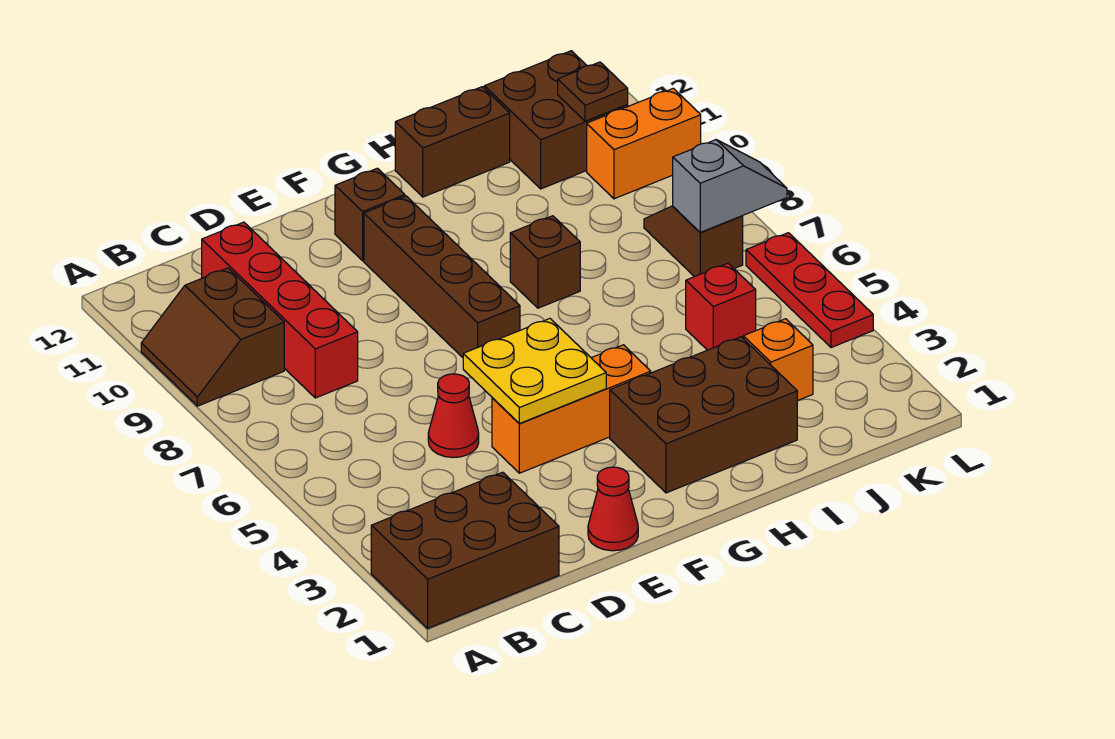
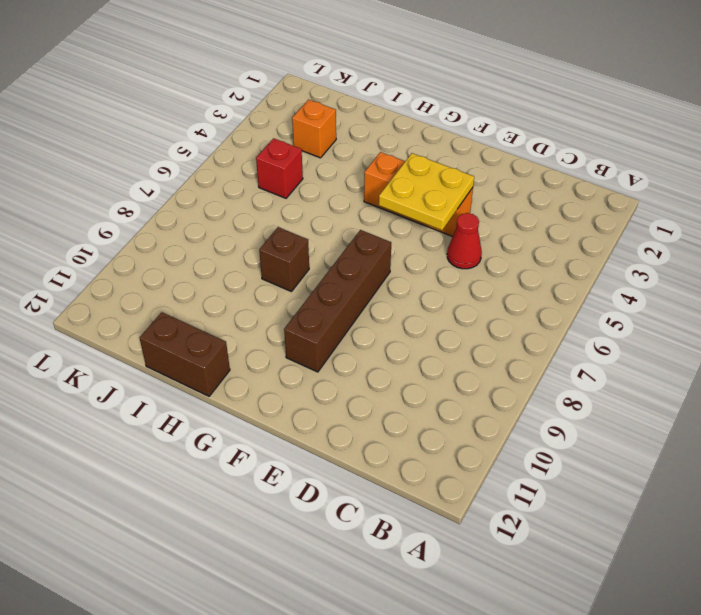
none -> brown 2x3 brick [371,472,559,628]
none -> brown 2x2 slope [141,268,284,406]
none -> red 1x4 brick [202,222,358,398]

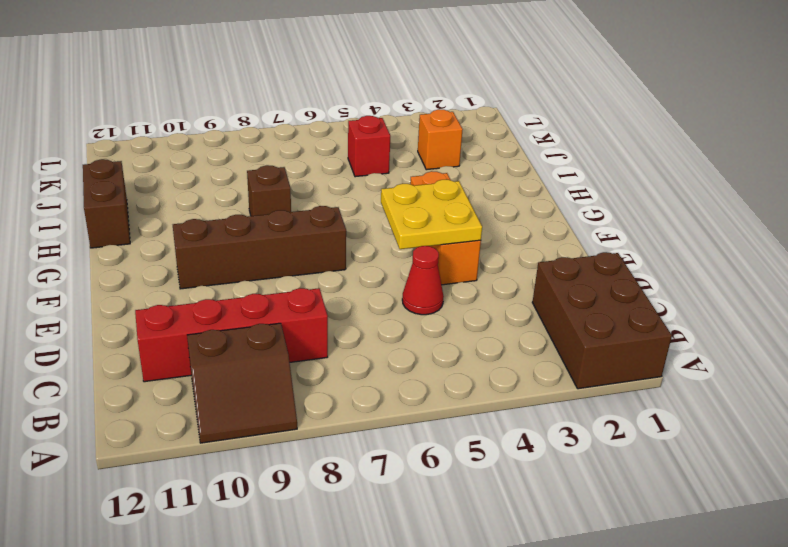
none -> red 1x1 cone [588,467,638,551]
none -> brown 1x1 brick [335,168,405,261]
none -> brown 2x3 brick [610,337,797,493]

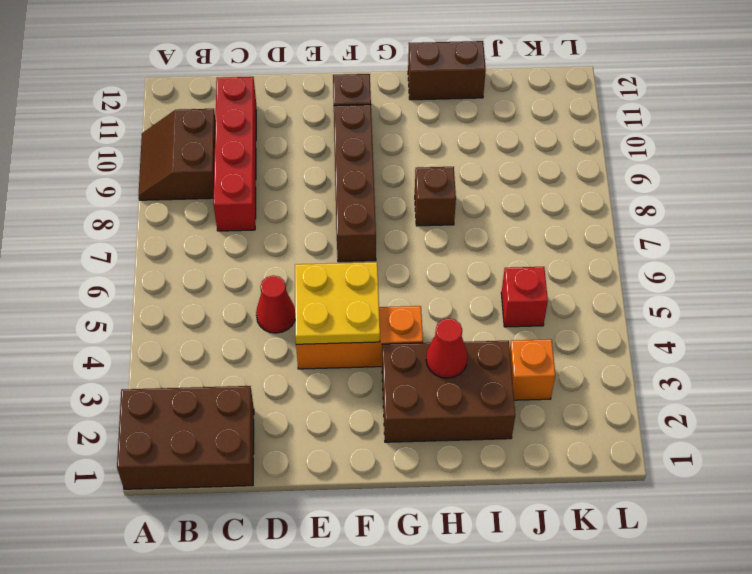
red 1x1 cone [426,318,468,378] -> red 1x1 cone moved to [588,467,638,551]
none -> brown 2x2 brick [484,51,628,189]
none -> brown 1x2 slope [644,206,743,277]
none -> orange 1x2 brick [587,88,701,199]

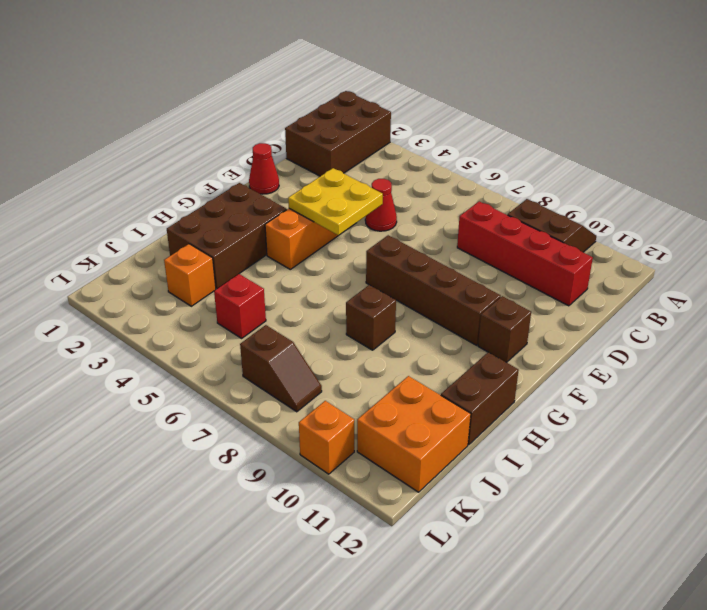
orange 2x2 brick [357,376,471,492] -> brown 2x2 brick [484,51,628,189]
orange 1x1 brick [299,401,354,474] -> orange 1x2 brick [587,88,701,199]
none -> red 1x3 plate [746,233,873,348]
none -> grey 1x2 slope [673,140,787,232]
none -> brown 1x1 plate [558,62,628,121]

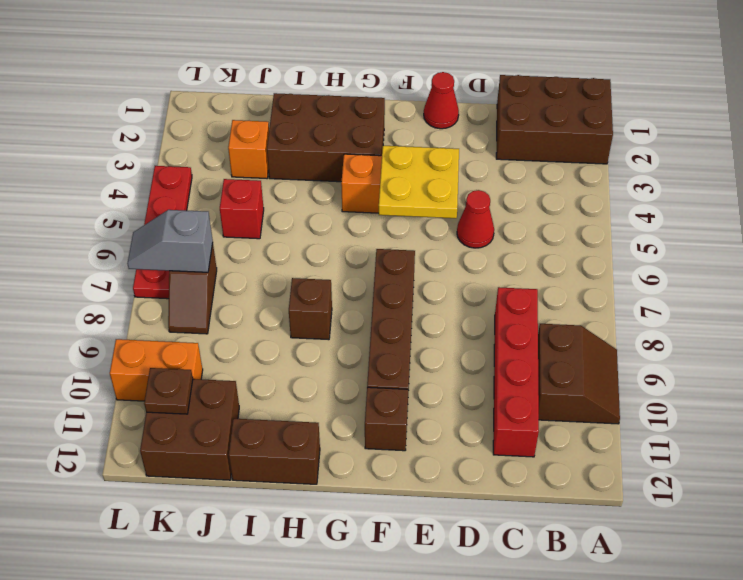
red 1x4 plate [133,166,192,299] -> red 1x3 plate [746,233,873,348]

